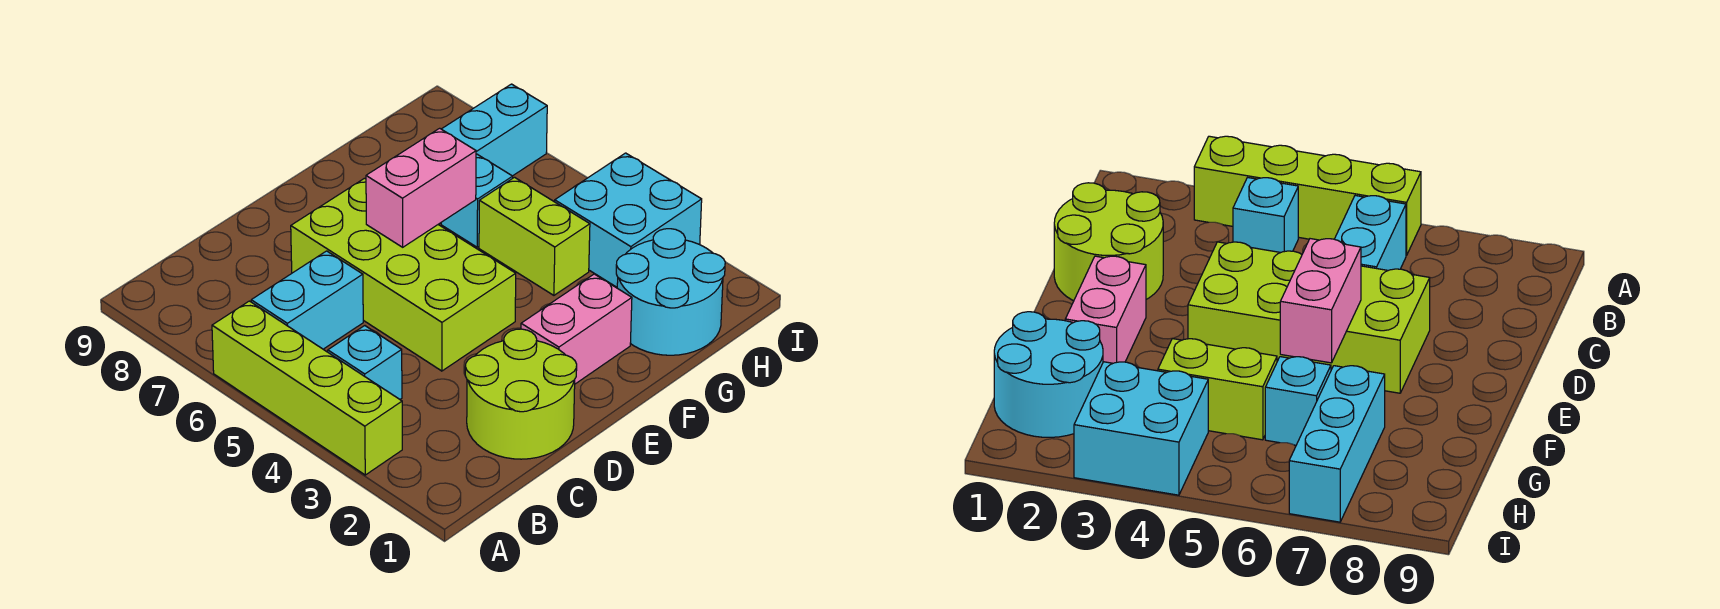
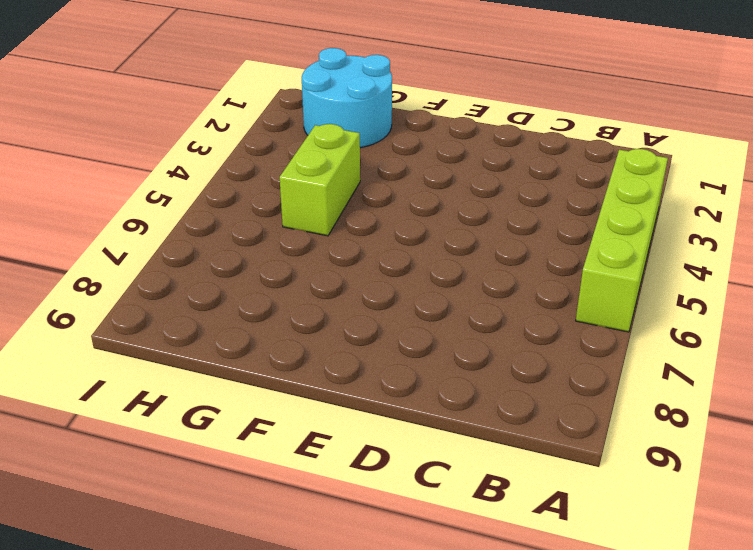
none -> cyan 1x1 brick [328,326,402,399]
none -> cyan 1x2 brick [251,251,363,349]
none -> lime 2x2 round brick [465,329,577,459]

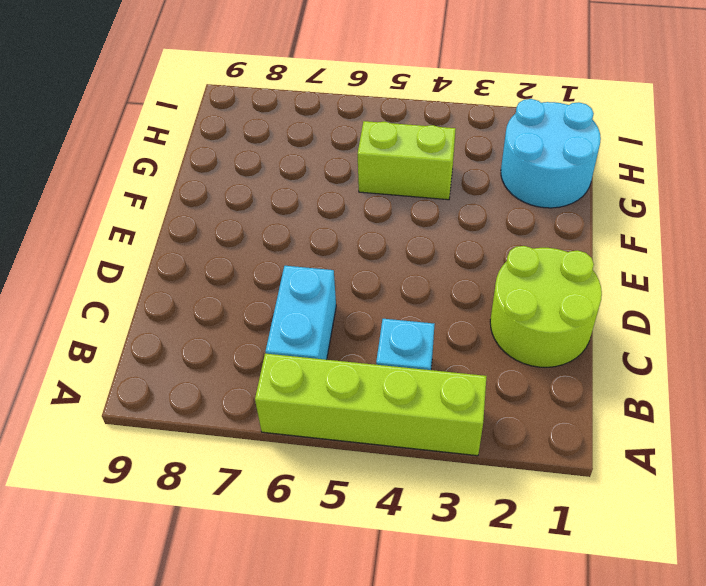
none -> lime 2x4 brick [291,178,516,371]
none -> pink 1x2 brick [521,274,632,384]
none -> cyan 1x1 brick [441,154,513,247]

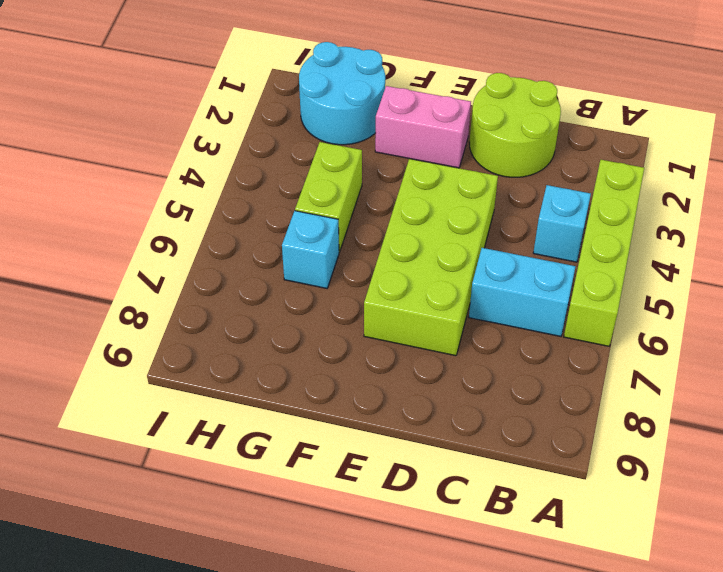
none -> cyan 1x3 brick [442,84,547,176]
none -> cyan 2x2 brick [555,153,702,287]
none -> pink 1x2 brick [366,128,476,247]

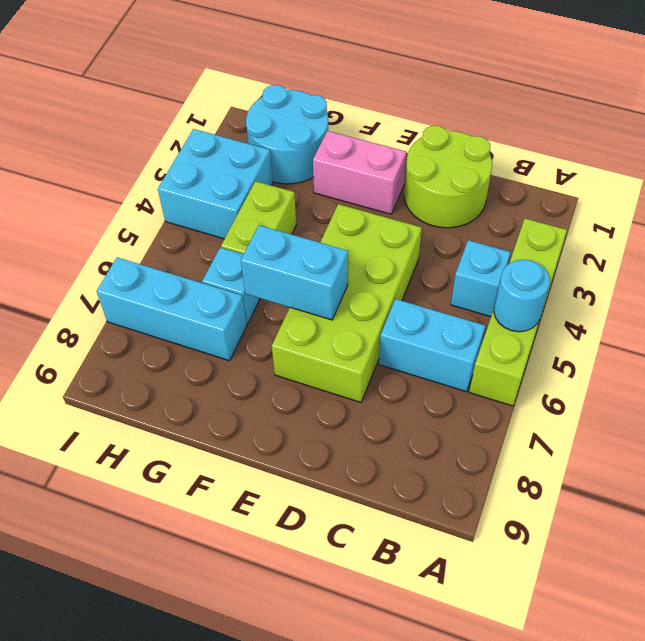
cyan 1x1 round brick [494,260,550,332] -> none
cyan 1x2 brick [241,225,348,320] -> pink 1x2 brick [366,128,476,247]

